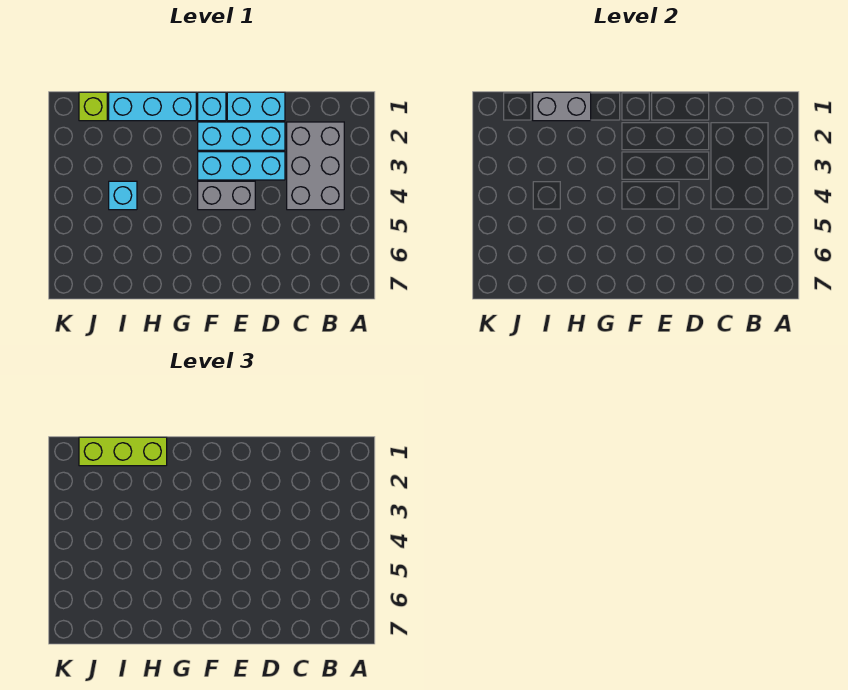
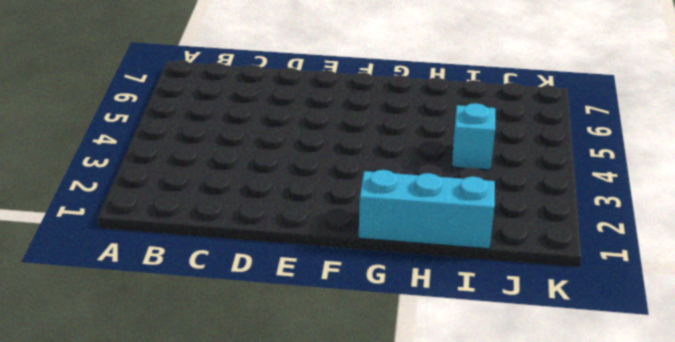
none -> grey 2x3 brick [287,122,344,210]
none -> cyan 1x2 brick [227,92,285,121]

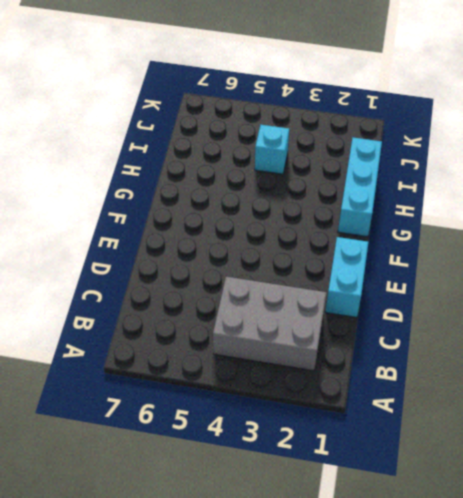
none -> cyan 1x3 brick [198,122,285,150]
none -> cyan 1x3 brick [198,152,285,180]

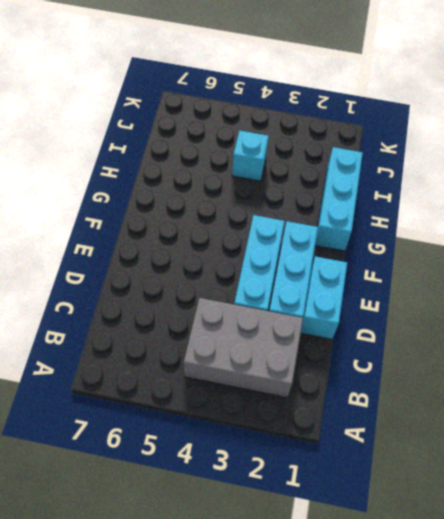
none -> grey 1x2 brick [198,181,255,210]
none -> cyan 1x1 brick [198,92,226,121]

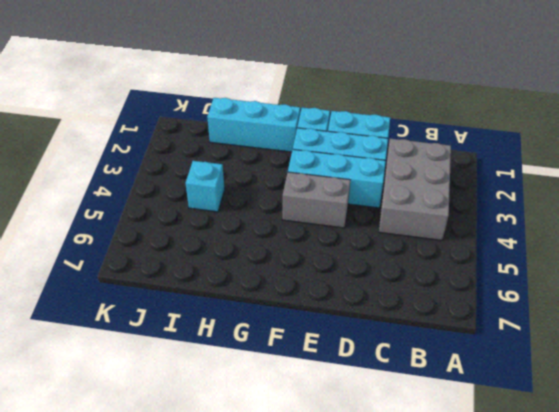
none -> lime 1x1 brick [79,92,107,121]
none -> grey 1x2 brick [533,92,591,121]

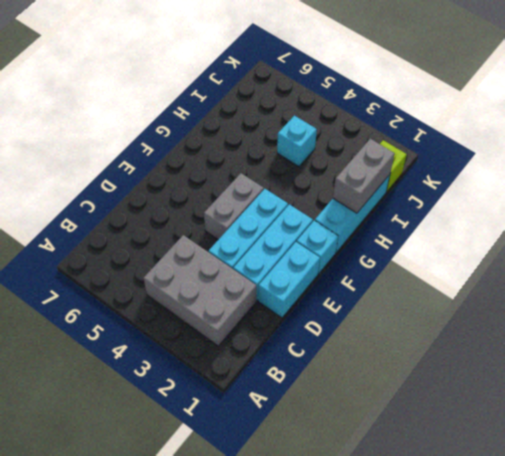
none -> lime 1x3 brick [79,437,167,466]

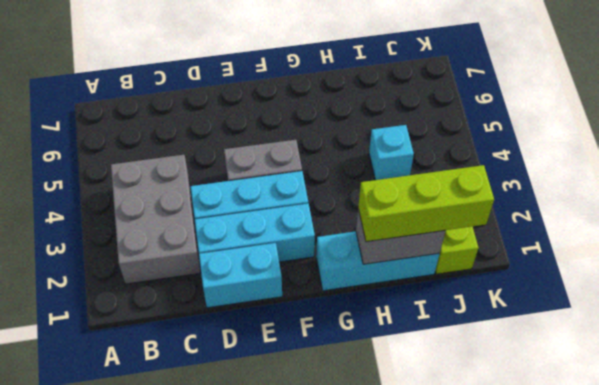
none -> cyan 1x1 brick [198,92,226,121]

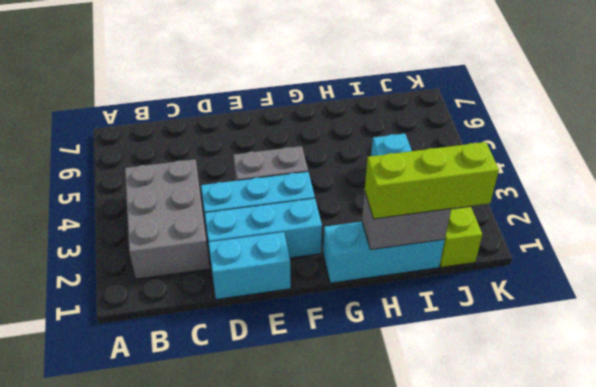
none -> cyan 1x1 brick [198,92,226,121]

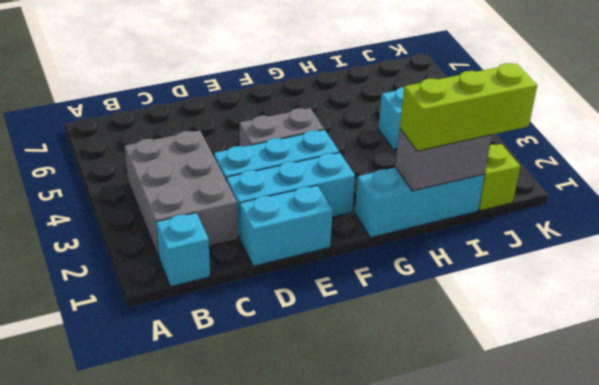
cyan 1x1 brick [156,213,210,287] -> cyan 1x1 brick moved to [198,92,226,121]

